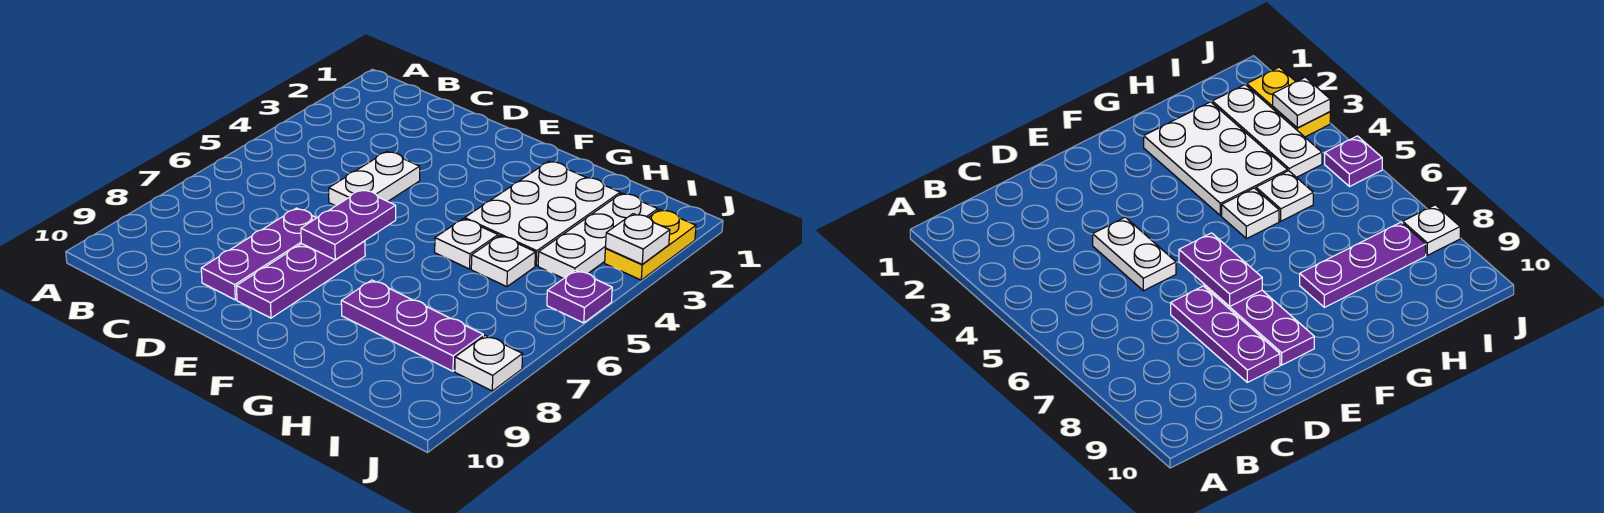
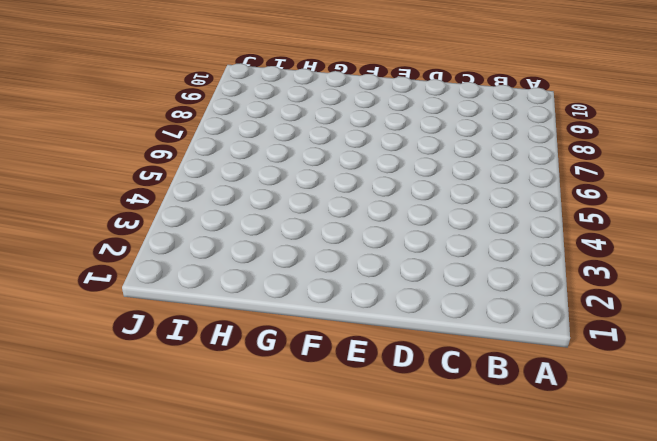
none -> white 1x2 plate [329,152,420,206]
none -> purple 1x3 plate [201,208,316,300]
none -> purple 1x3 plate [236,241,365,318]

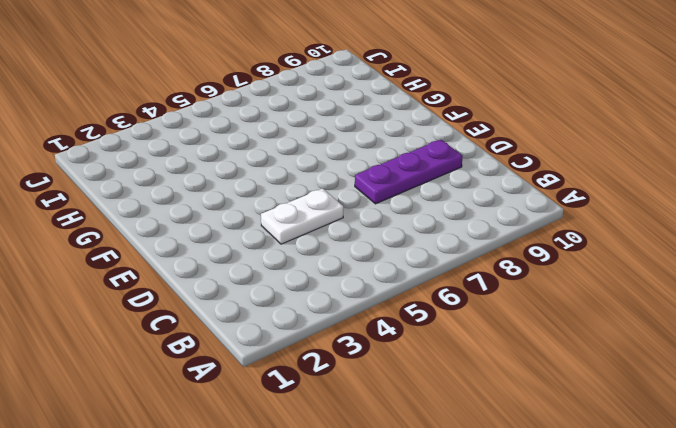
none -> purple 1x3 plate [236,241,365,318]
none -> white 2x3 plate [465,161,620,266]
none -> white 1x1 plate [435,219,498,269]

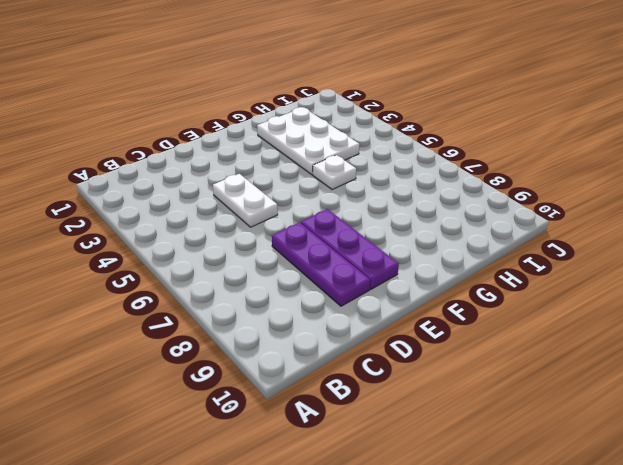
none -> purple 1x3 plate [341,280,483,371]
none -> white 1x1 plate [471,236,535,287]
none -> white 1x3 plate [538,193,658,279]

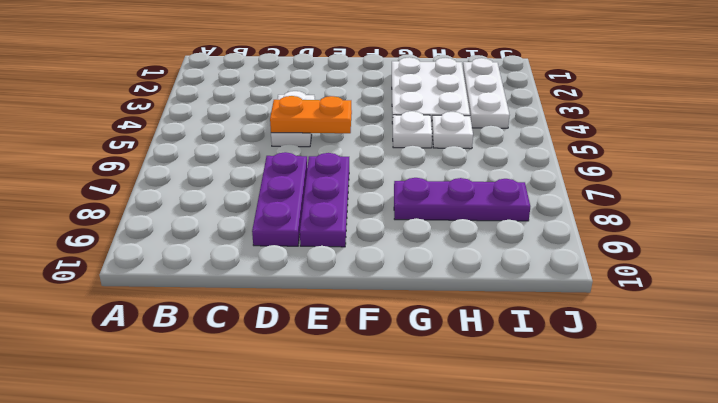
orange 1x2 plate [270,96,352,133] -> none
none -> yellow 1x2 plate [605,209,696,280]
none -> purple 1x1 plate [547,270,612,323]
none -> white 1x1 plate [455,335,523,391]

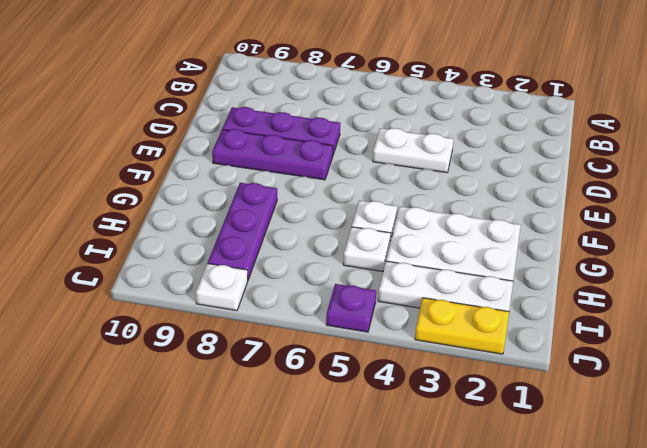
none -> purple 1x2 plate [301,190,396,260]
none -> white 1x1 plate [605,214,670,264]

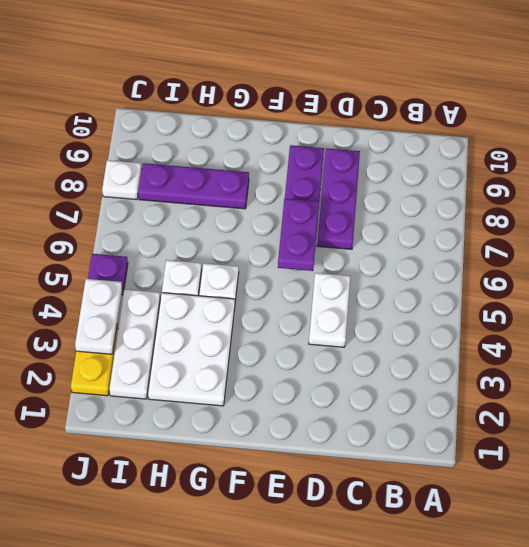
white 1x2 plate [75,279,122,354] -> white 1x1 plate [605,214,670,264]

